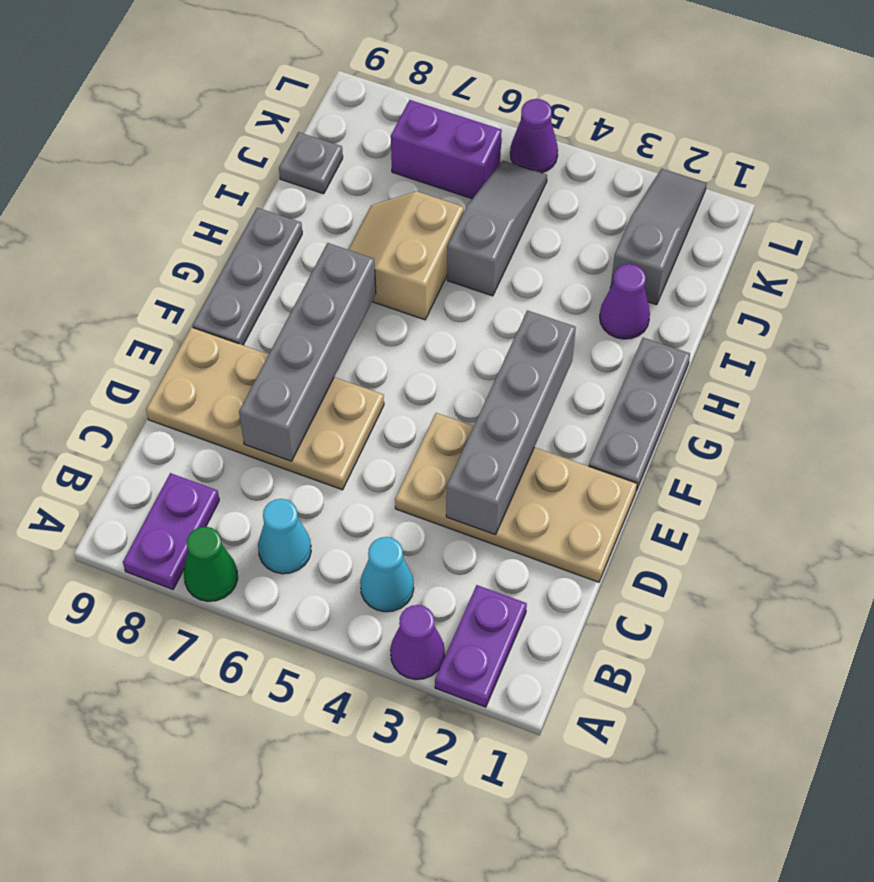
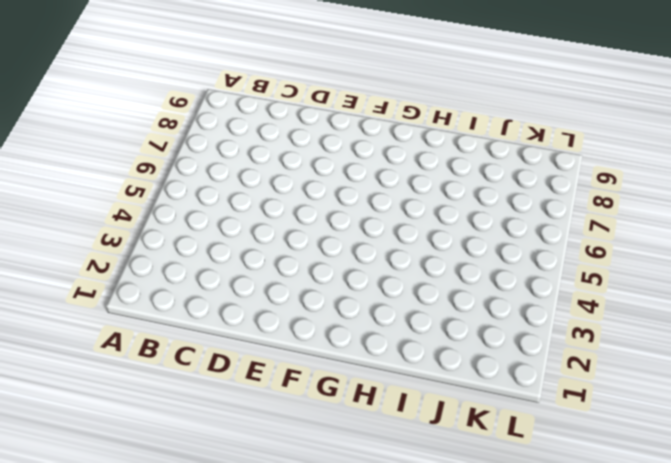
none -> purple 1x2 plate [435,585,527,707]
none -> purple 1x1 cone [390,605,445,679]
none -> green 1x1 cone [184,527,238,601]

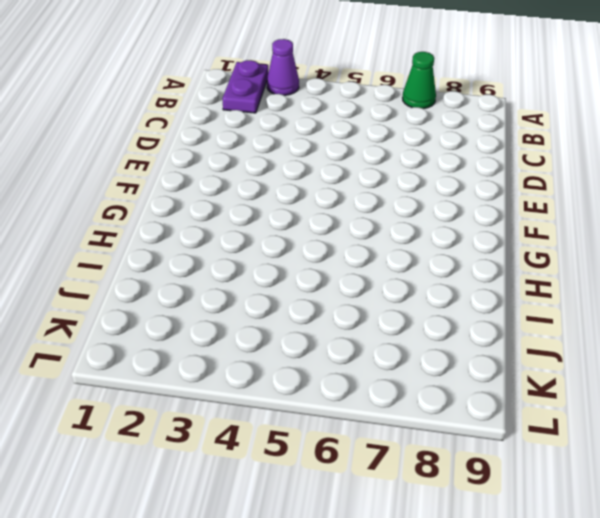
none -> purple 1x2 plate [123,473,219,589]
none -> cyan 1x1 cone [360,537,414,612]
none -> cyan 1x1 cone [258,499,311,574]

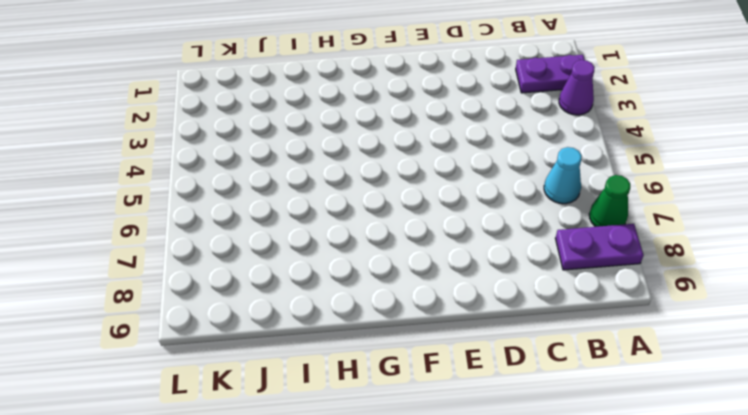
none -> cyan 1x1 cone [360,537,414,612]
none -> tan 2x4 plate [395,413,637,582]
none -> tan 2x4 plate [146,327,384,490]

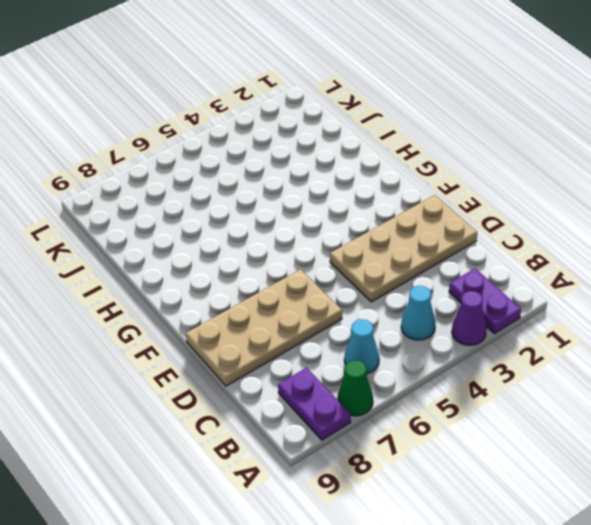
none -> grey 1x3 plate [589,338,690,491]
none -> grey 1x3 plate [192,208,302,345]
none -> tan 2x2 slope [348,191,464,320]

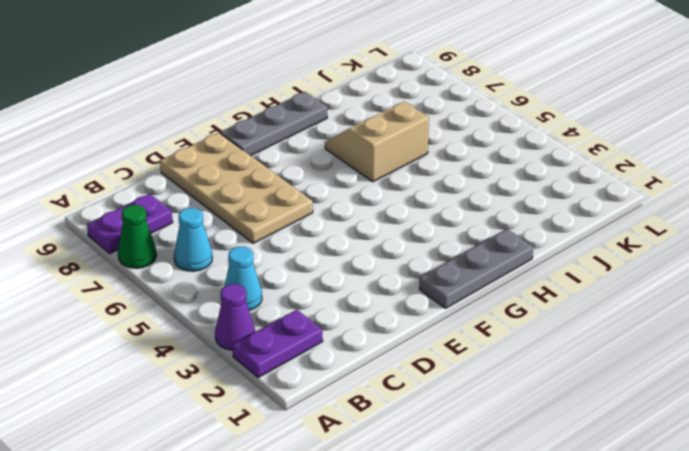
none -> tan 2x4 plate [395,413,637,582]
none -> purple 1x1 cone [600,264,650,339]
none -> grey 1x3 slope [447,161,547,296]

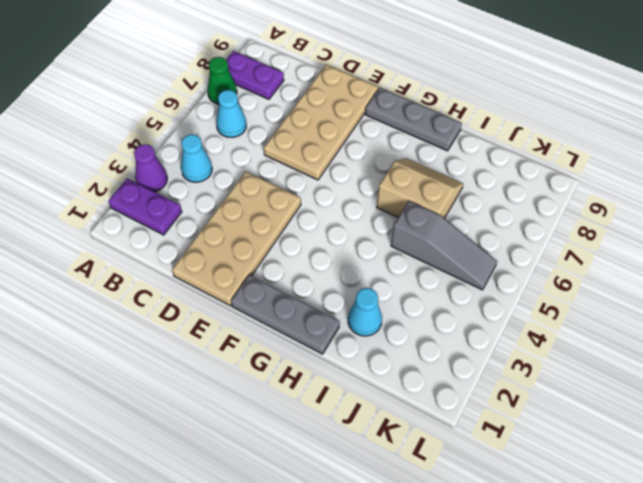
cyan 1x1 cone [348,288,382,336] -> purple 1x1 cone [600,264,650,339]
none -> grey 1x3 slope [610,169,707,305]
none -> grey 1x1 plate [279,132,343,194]
none -> purple 1x2 brick [391,100,502,199]

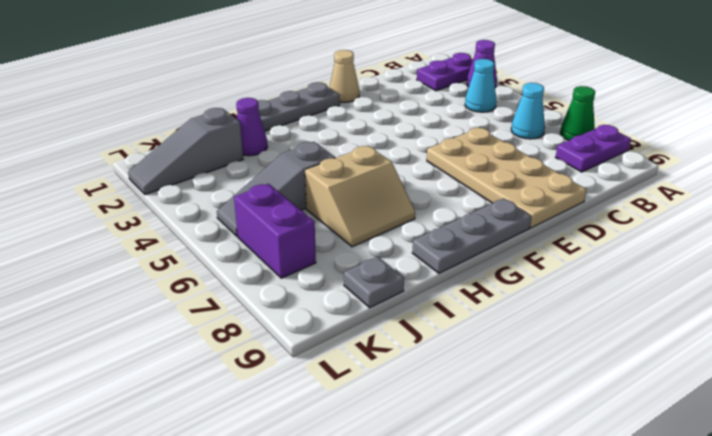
tan 1x1 cone [329,50,359,102] -> tan 2x4 plate [395,413,637,582]
none -> purple 1x1 cone [510,99,558,173]
none -> grey 1x4 brick [446,310,576,535]
none -> grey 1x4 brick [239,243,376,461]

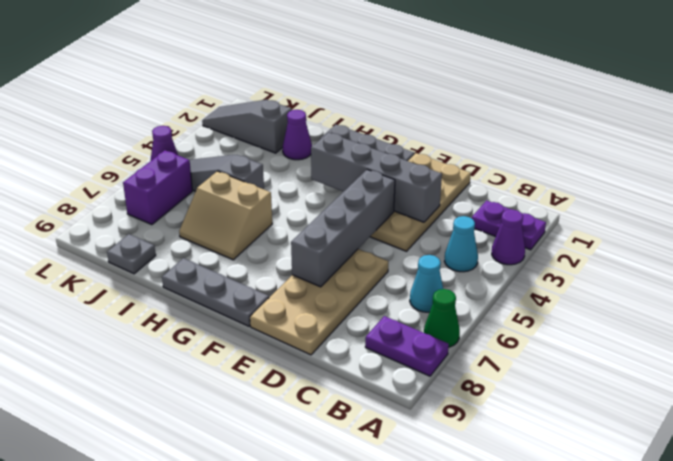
grey 1x4 brick [291,170,395,287] -> grey 1x4 brick turned to [239,243,376,461]

